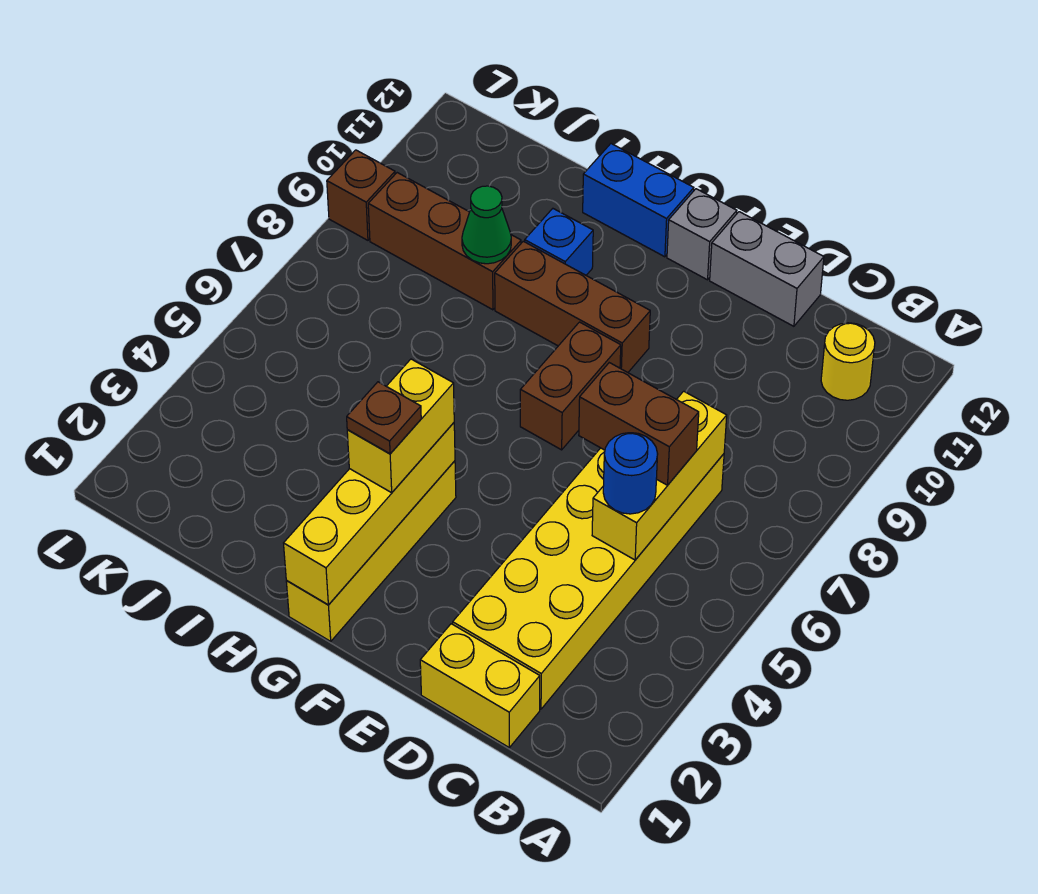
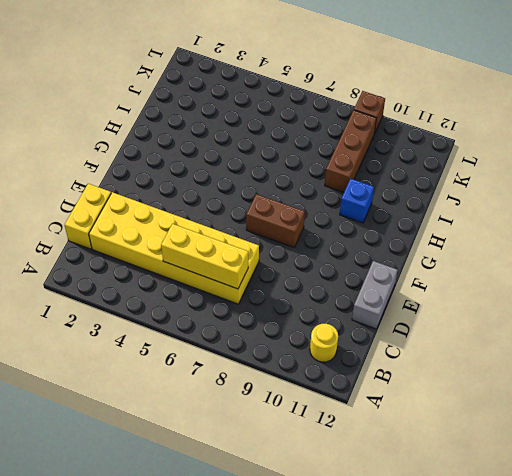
none -> brown 1x3 brick [495,241,650,372]
none -> grey 1x1 brick [667,189,737,280]
none -> yellow 1x4 brick [286,461,456,641]

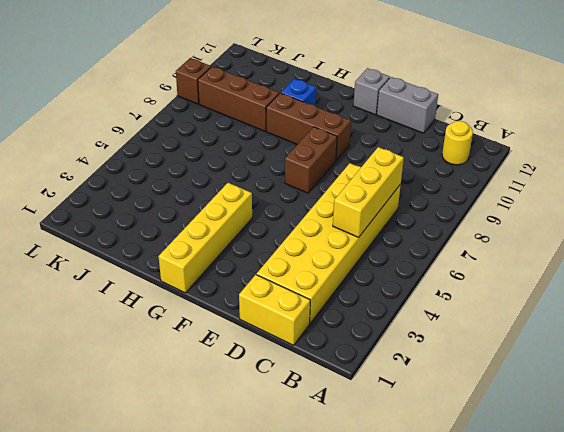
none -> blue 1x2 brick [583,144,694,257]
none -> yellow 1x4 brick [284,423,455,605]
none -> green 1x1 cone [462,186,511,264]

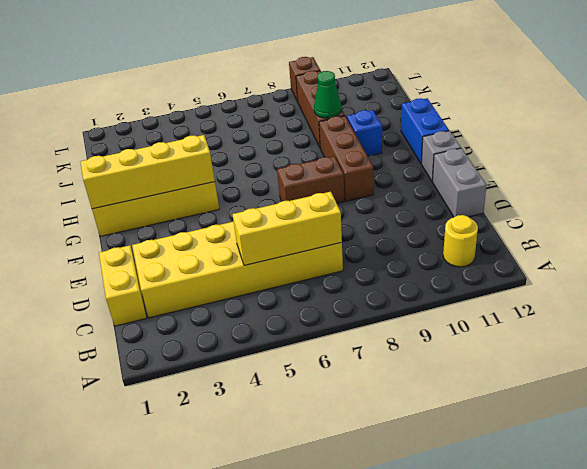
none -> blue 1x1 round brick [603,433,658,514]
none -> brown 1x2 brick [579,363,699,485]
none -> yellow 1x2 brick [347,359,454,493]

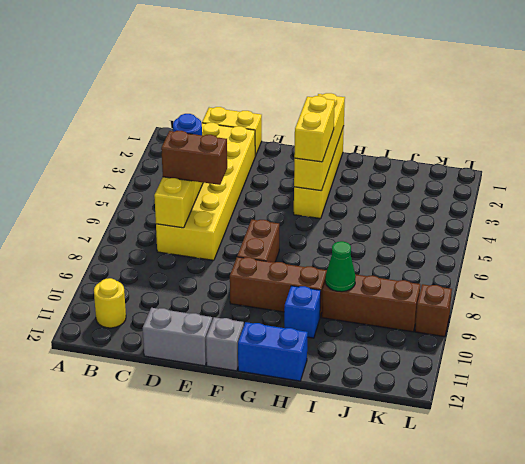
none -> brown 1x1 plate [347,382,421,454]

